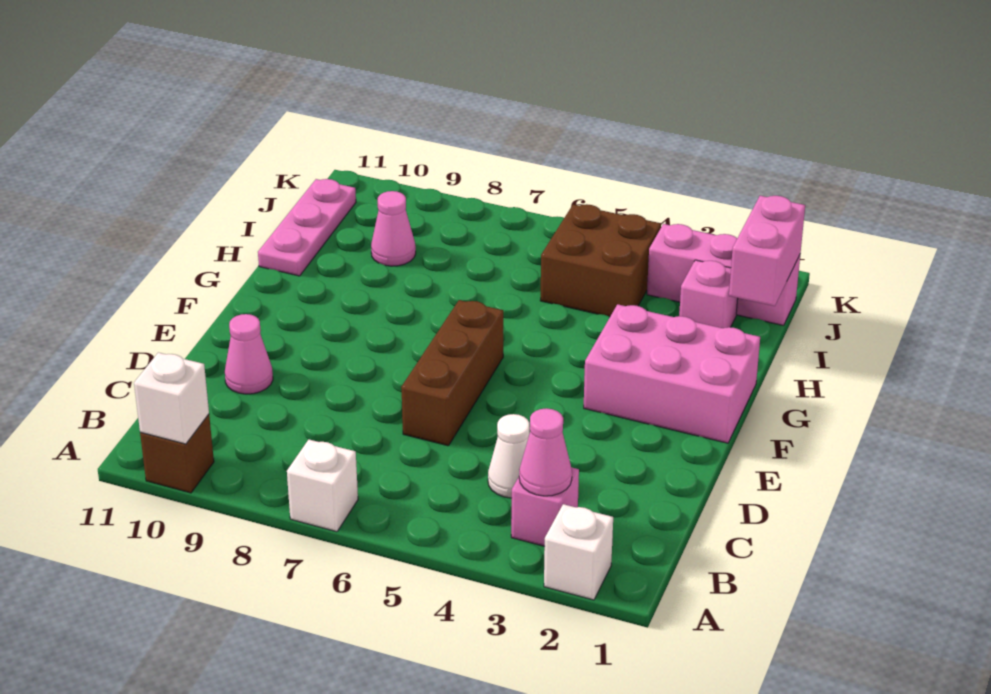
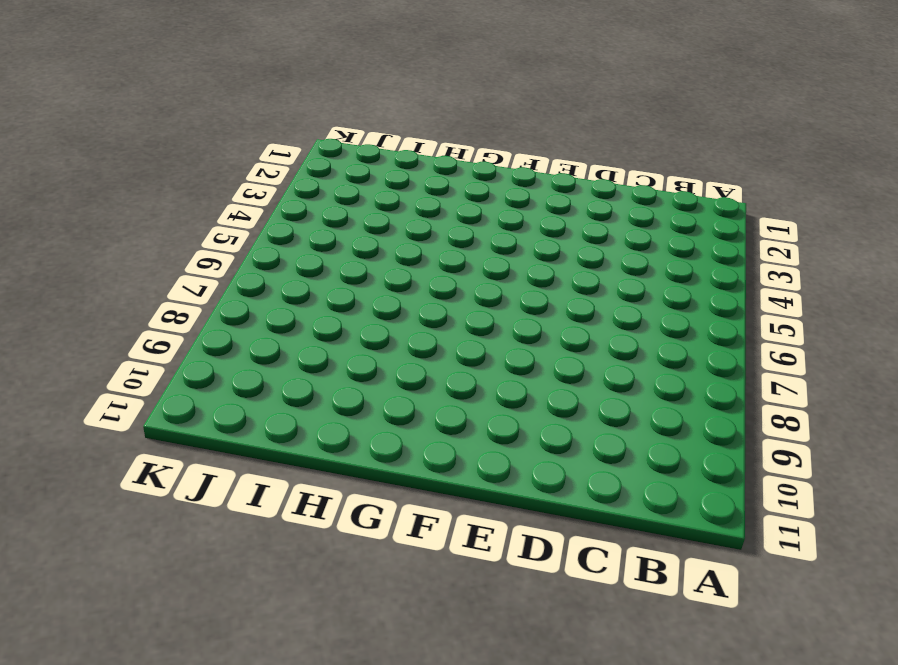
none -> white 1x1 brick [544,504,613,600]
none -> white 1x1 brick [287,439,358,532]
none -> brown 1x1 brick [140,414,214,493]

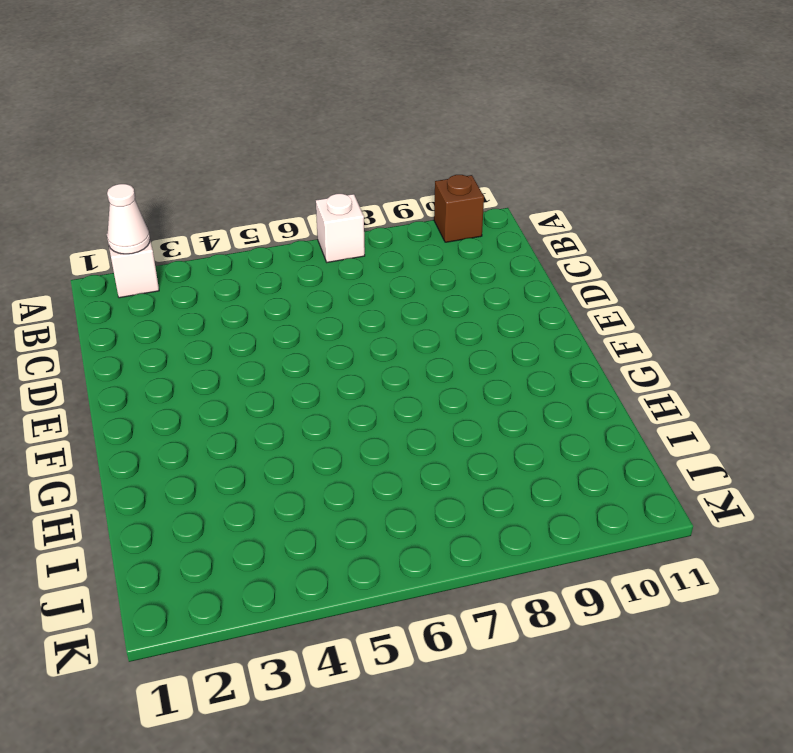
white 1x1 cone [107,184,150,254] -> white 1x1 cone moved to [488,414,529,498]
none -> pink 1x1 brick [511,467,579,546]
none -> brown 1x3 brick [401,300,503,446]
none -> pink 1x1 cone [225,314,273,394]

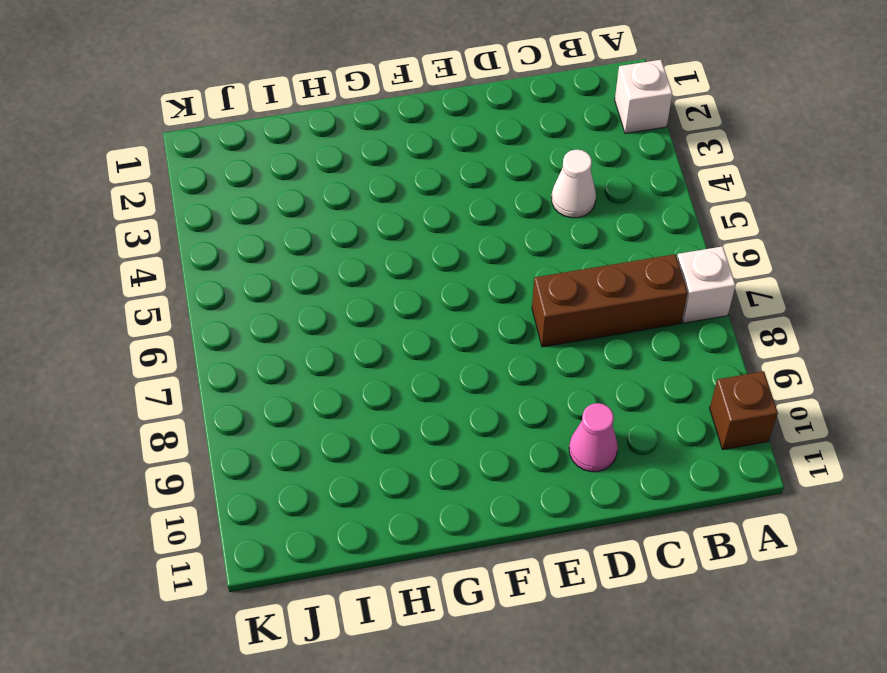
brown 1x3 brick [532,254,688,347] -> brown 1x3 brick moved to [401,300,503,446]
none -> pink 1x1 brick [511,467,579,546]
none -> pink 2x3 brick [584,304,760,443]
none -> pink 1x3 plate [258,179,356,276]

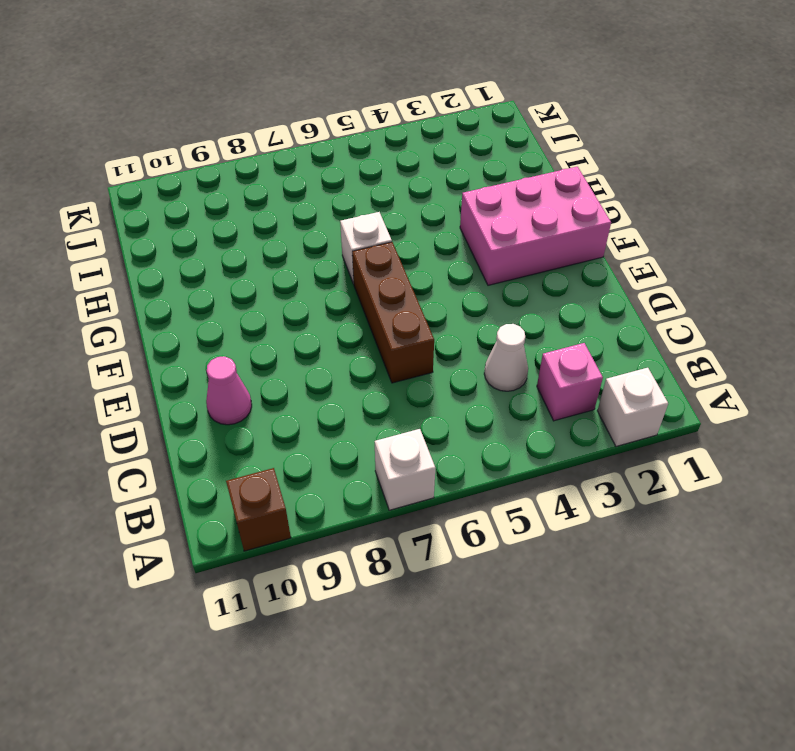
white 1x1 brick [340,212,392,284] -> white 1x1 brick moved to [134,352,209,444]
none -> pink 1x3 plate [258,179,356,276]
none -> pink 1x1 brick [679,260,738,328]
none -> brown 2x2 brick [540,204,661,317]

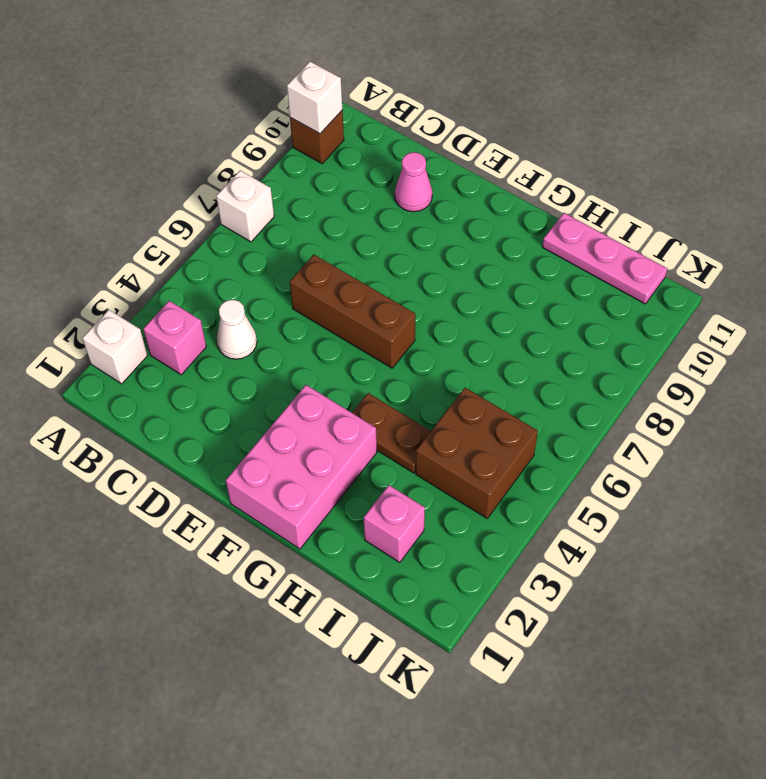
brown 1x2 plate [352,393,430,473] -> none
none -> pink 1x1 cone [371,191,416,266]
none -> pink 1x3 brick [647,224,800,326]
none -> pink 1x1 cone [519,408,572,496]

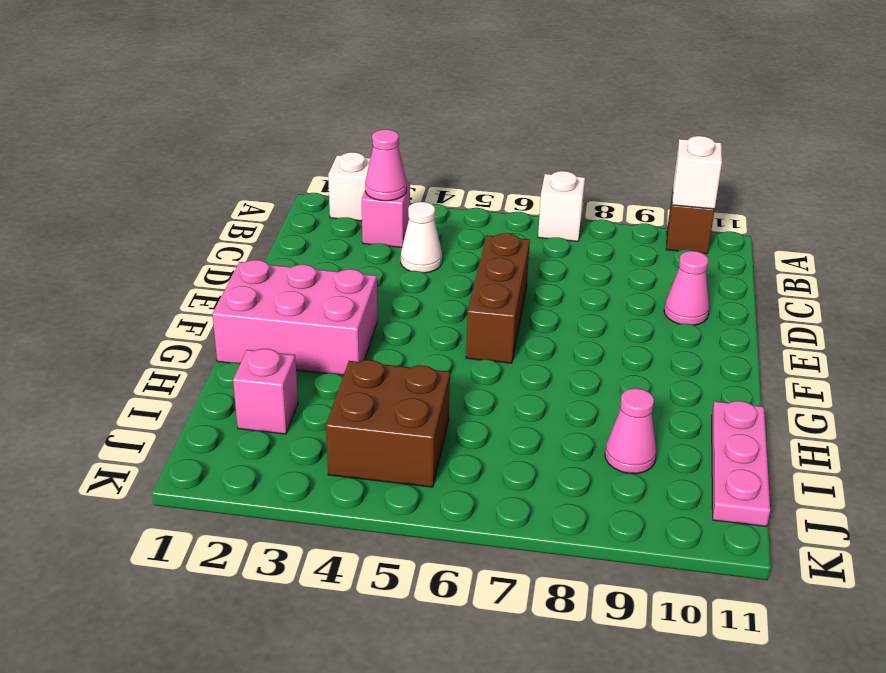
none -> pink 1x3 brick [647,224,800,326]
none -> pink 1x2 brick [729,196,805,306]

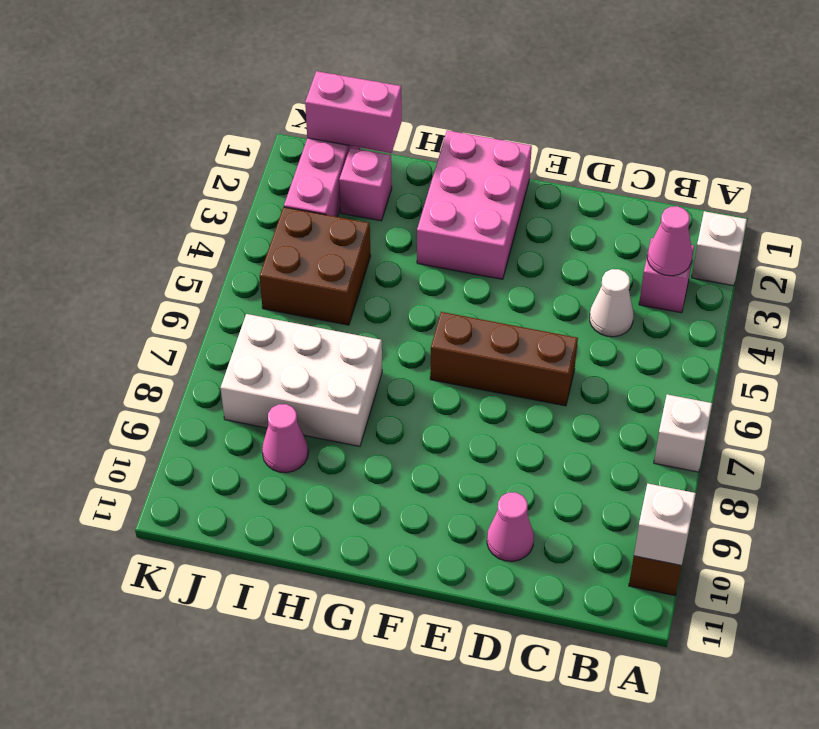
white 2x3 brick [221,314,382,446] -> none
none -> pink 1x3 plate [258,179,356,276]

